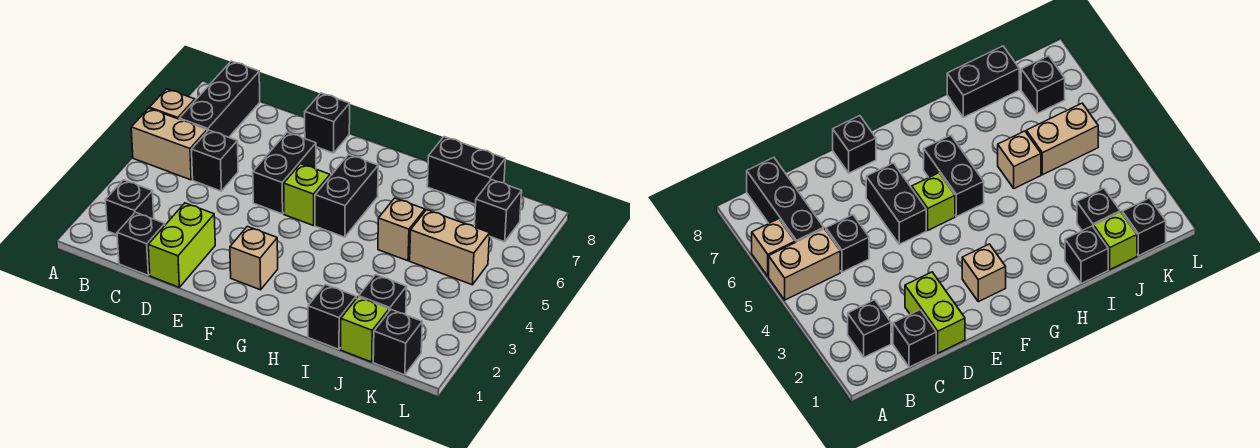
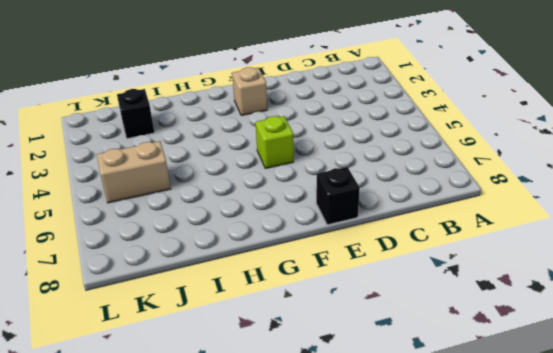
none -> tan 1x2 brick [131,108,207,180]
none -> tan 1x1 brick [150,89,195,119]
none -> black 1x1 brick [105,180,154,235]

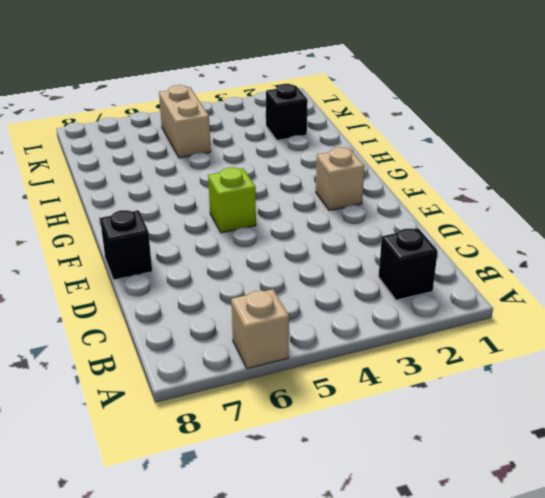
none -> tan 1x2 brick [131,108,207,180]
none -> black 1x3 brick [179,61,260,137]
none -> black 1x1 brick [117,212,165,275]

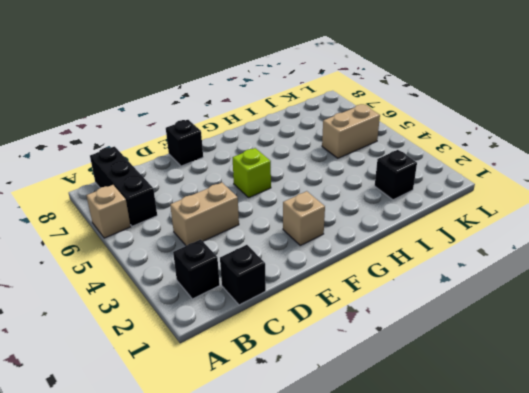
tan 1x2 brick [170,183,239,246] -> tan 1x2 brick moved to [131,108,207,180]
none -> black 1x1 brick [192,130,238,191]
none -> lime 1x2 brick [148,203,215,287]
none -> black 1x2 brick [253,132,316,214]

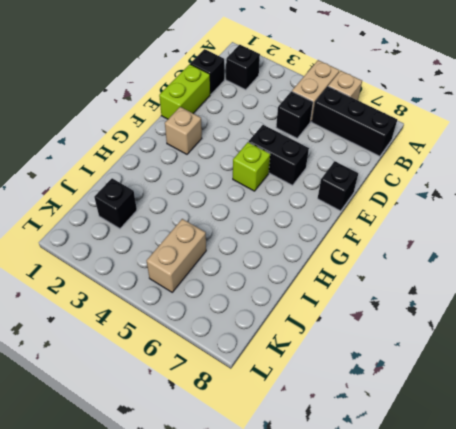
lime 1x2 brick [159,64,210,119] -> lime 1x2 brick turned to [148,203,215,287]
none -> black 1x2 brick [315,155,378,237]
none -> black 1x1 brick [308,285,356,349]
none -> tan 1x1 brick [378,198,425,261]

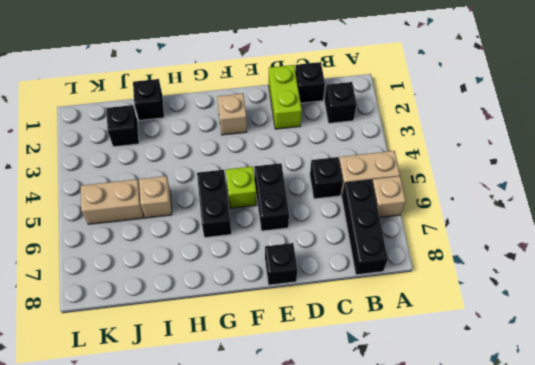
none -> black 1x2 brick [427,137,505,205]
none -> lime 1x1 brick [341,297,389,362]
none -> black 1x1 brick [373,310,422,375]

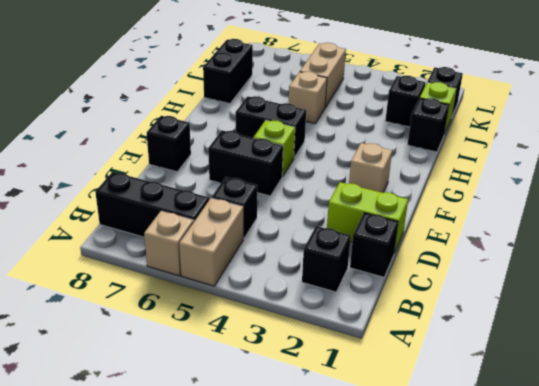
none -> black 1x1 brick [475,180,522,242]

